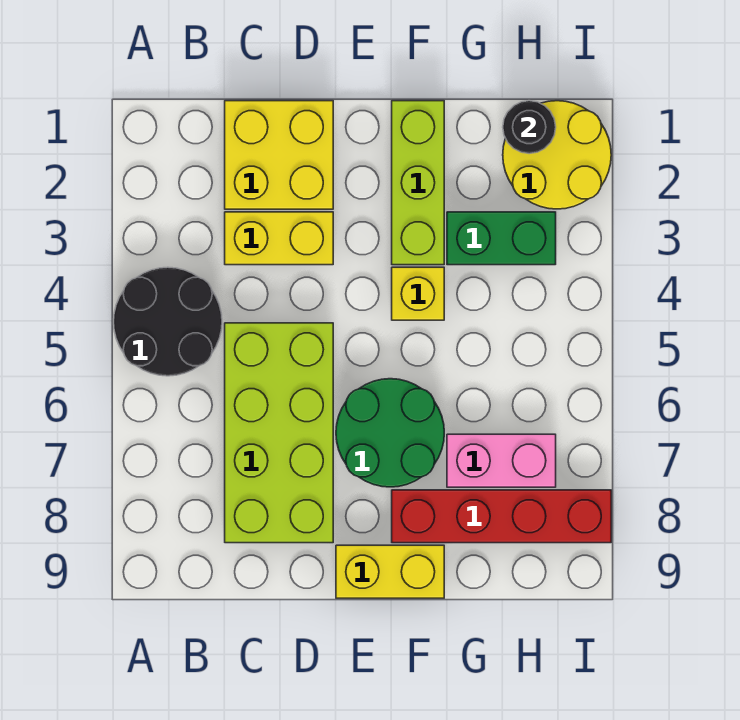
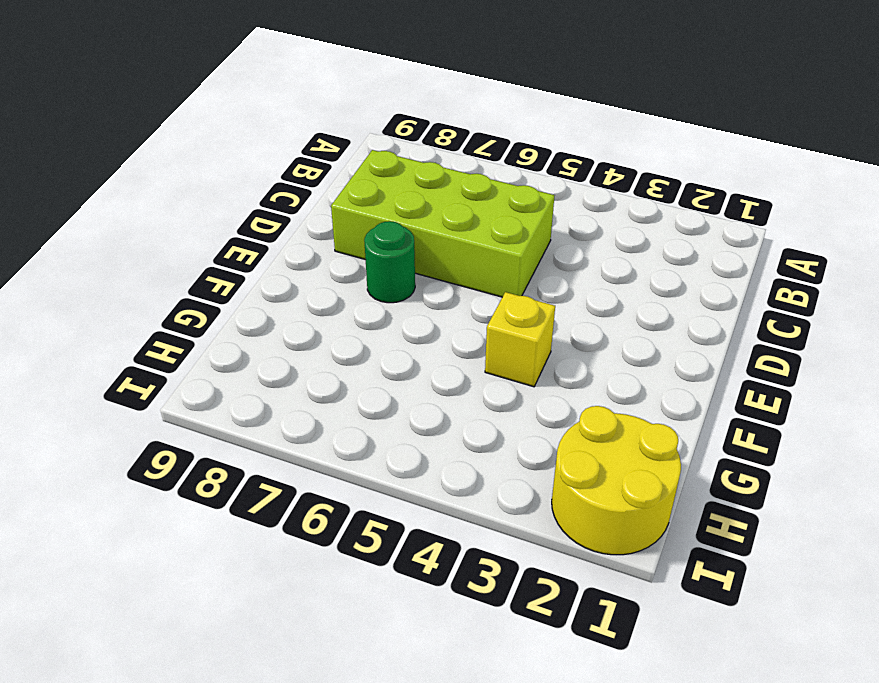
green 1x1 round brick [364,221,415,303] -> green 2x2 round brick [336,379,444,487]
none -> black 2x2 round brick [114,267,222,376]
none -> yellow 2x2 brick [225,101,333,209]
none -> yellow 1x2 brick [225,212,333,265]

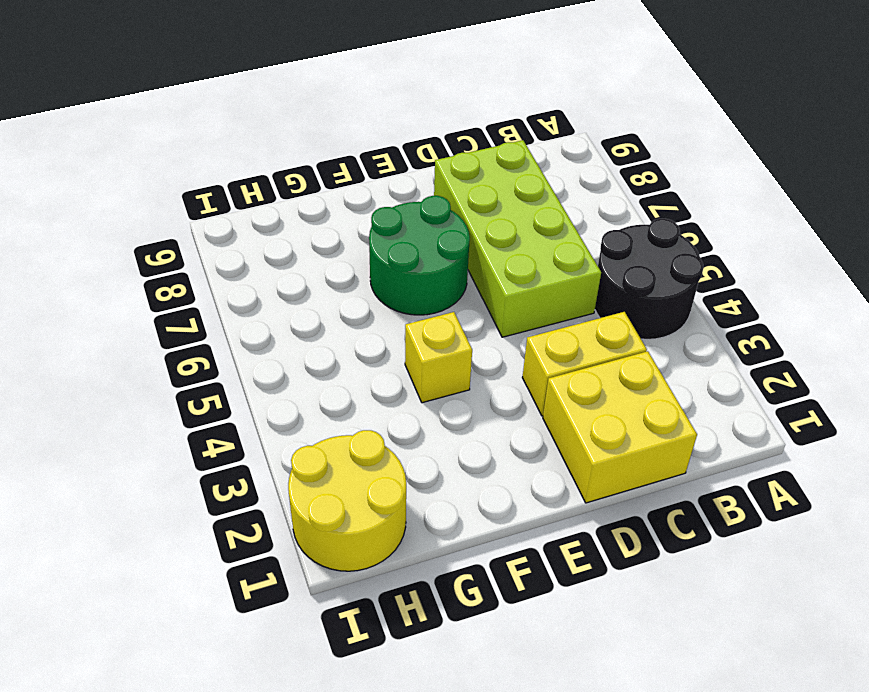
none -> yellow 1x2 brick [336,545,444,598]
none -> lime 1x3 brick [392,101,444,265]
none -> red 1x4 brick [392,490,611,543]

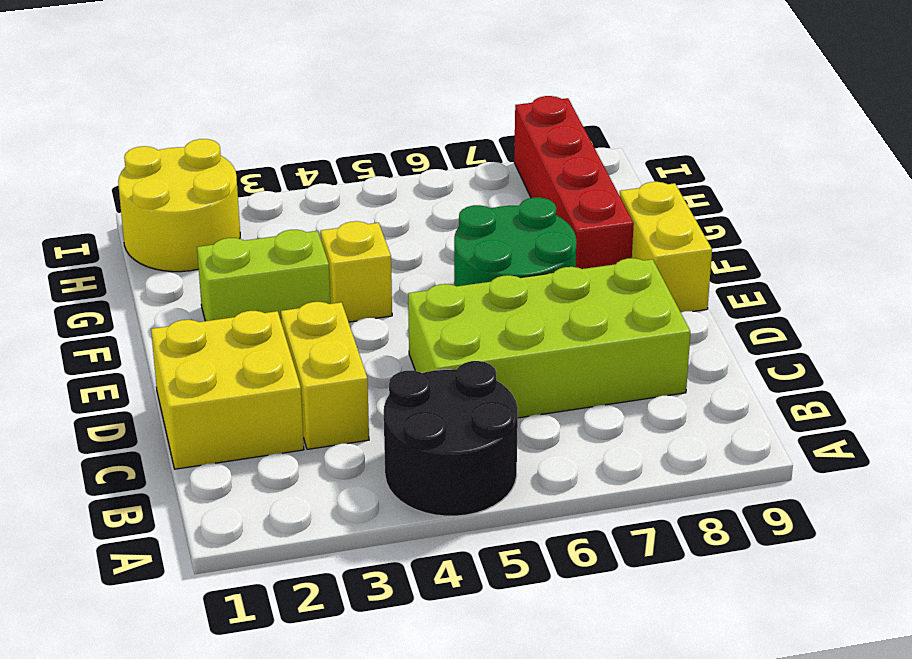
lime 1x2 brick [197,230,330,323] -> lime 1x3 brick [392,101,444,265]
none -> green 1x2 brick [447,212,556,265]
none -> pink 1x2 brick [447,434,556,487]
none -> black 1x1 round brick [503,101,556,154]

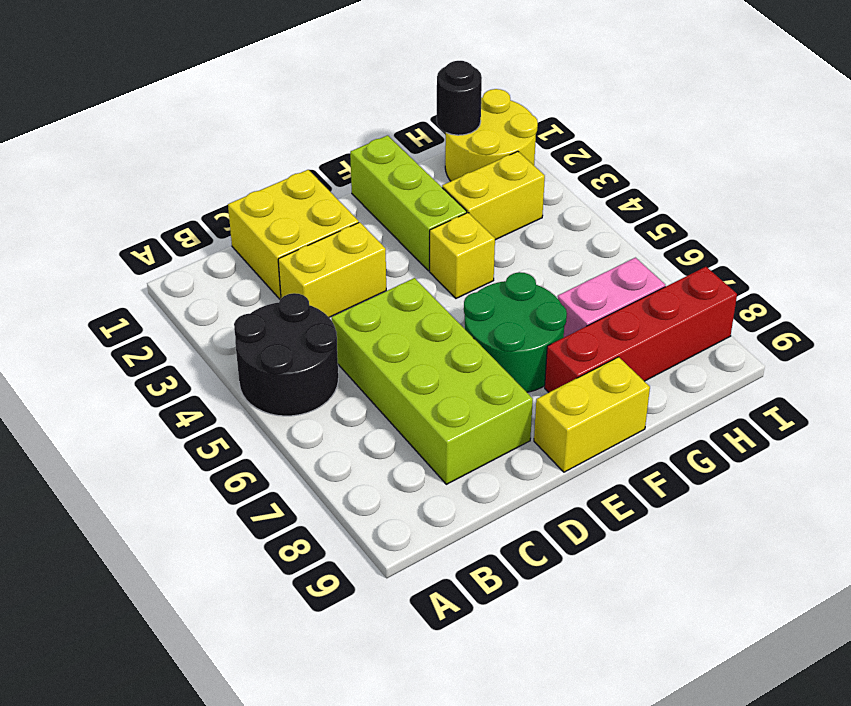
yellow 1x2 brick [442,151,545,240] -> green 1x2 brick [447,212,556,265]

